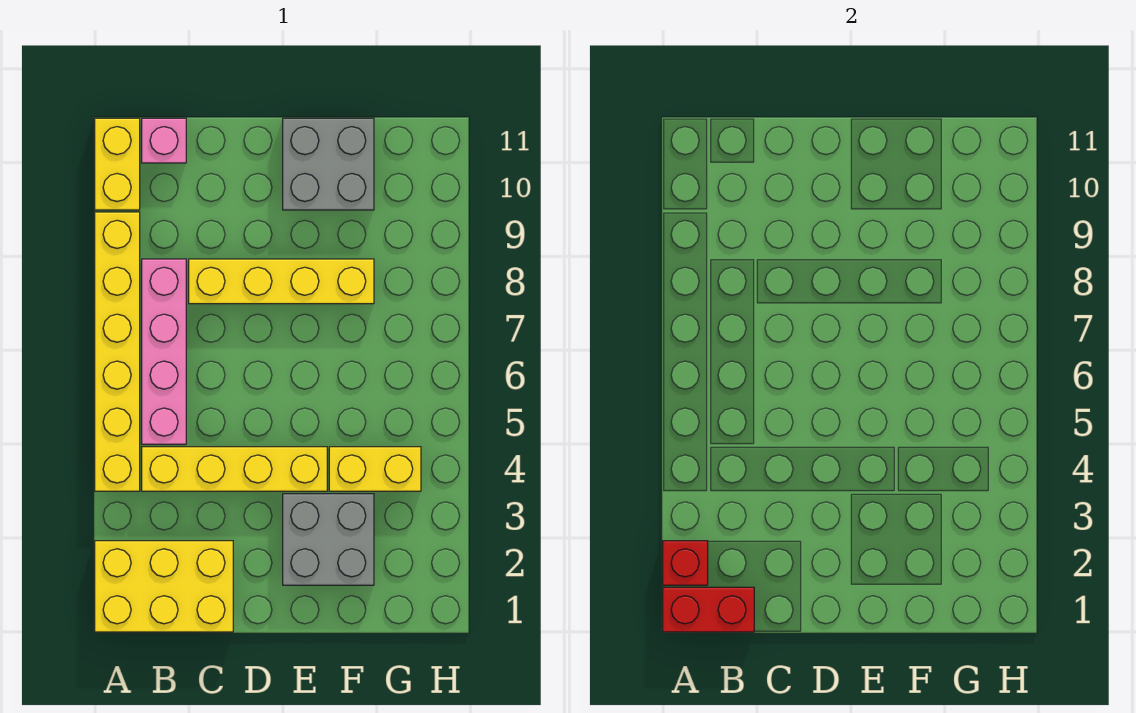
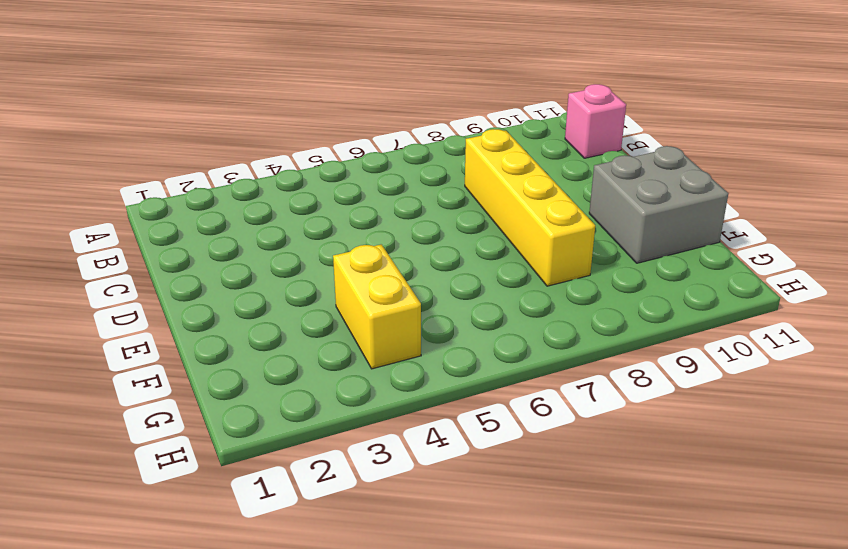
none -> yellow 2x3 brick [95,541,233,632]
none -> yellow 1x6 brick [95,212,140,491]
none -> yellow 1x2 brick [95,118,140,210]

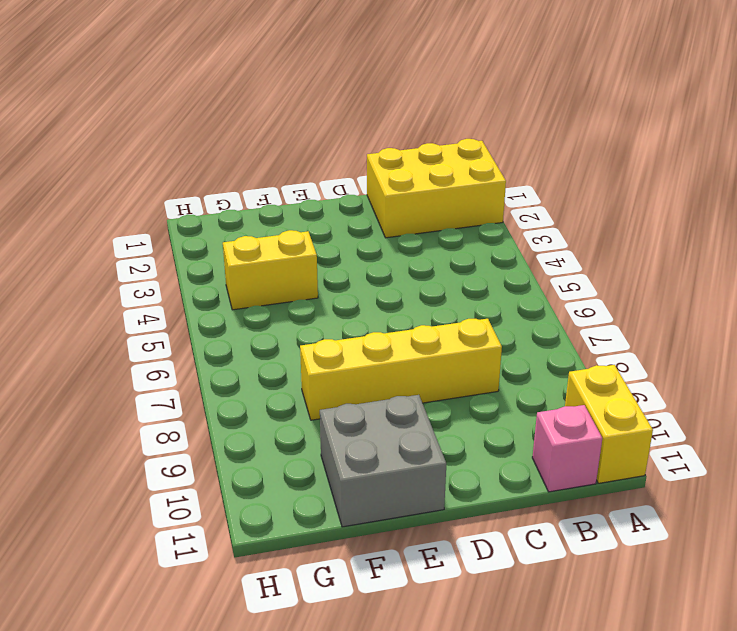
none -> yellow 1x6 brick [95,212,140,491]
none -> yellow 1x4 brick [142,447,327,491]
none -> pink 1x4 brick [142,259,186,444]

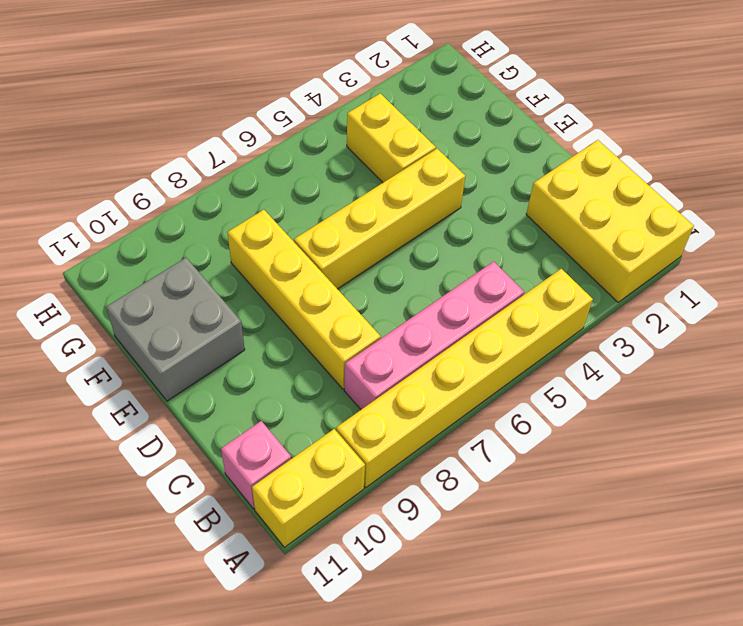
yellow 1x4 brick [294,149,465,289] -> yellow 1x4 brick turned to [142,447,327,491]
none -> grey 2x2 brick [283,494,374,585]
none -> red 1x2 brick [663,587,754,632]
none -> red 1x1 brick [663,541,708,585]

